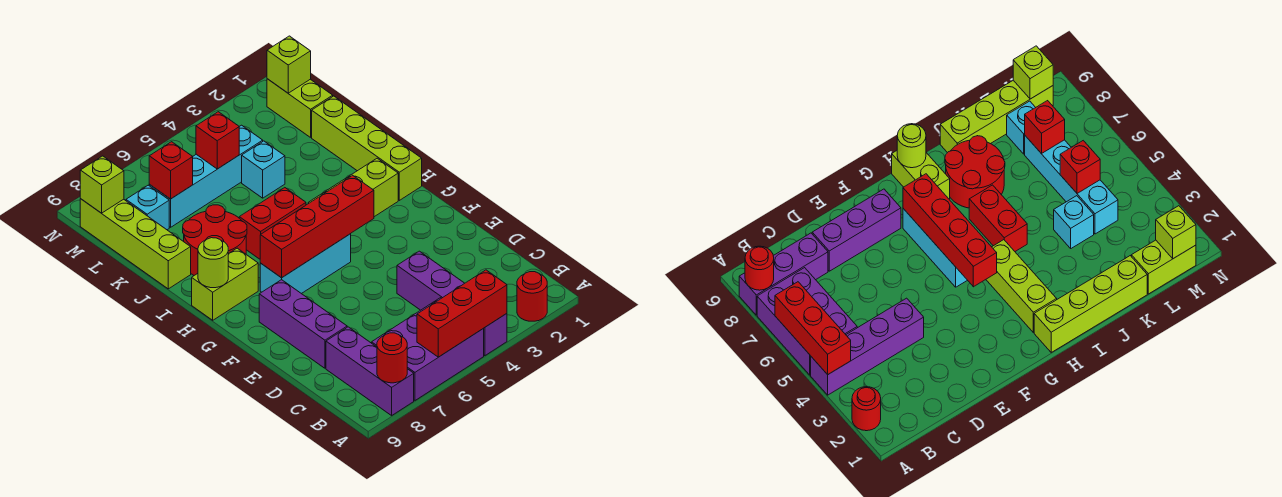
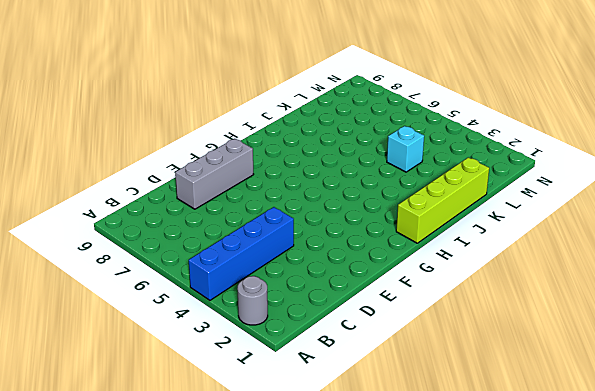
grey 1x1 round brick [237,276,268,325] -> red 1x1 round brick [517,272,547,321]
blue 1x4 brick [189,207,294,300] -> purple 1x4 brick [397,251,507,356]
grey 1x3 brick [175,139,254,209] -> purple 1x3 brick [259,280,347,368]
none -> purple 2x3 brick [372,298,484,400]
none -> purple 1x3 brick [326,327,414,415]
none -> cyan 1x3 brick [260,234,351,294]

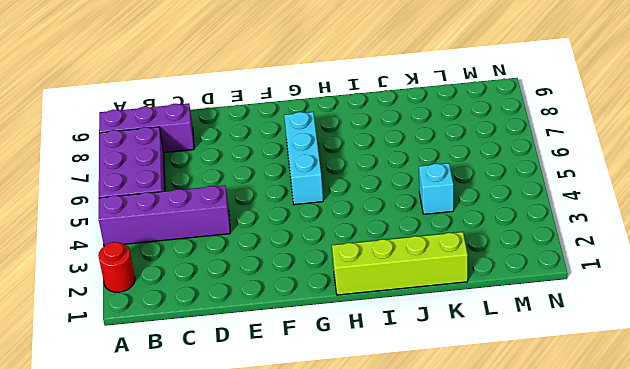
none -> purple 1x3 brick [259,280,347,368]
none -> lime 1x3 brick [308,158,398,217]
none -> lime 1x2 brick [192,248,258,320]

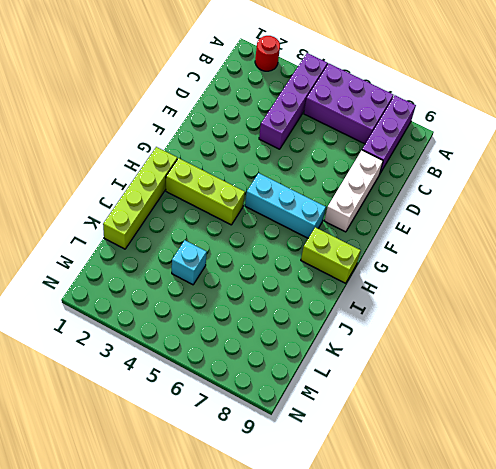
white 1x3 brick [324,150,383,232] -> purple 1x3 brick [259,280,347,368]
none -> red 1x2 brick [239,188,306,259]
none -> red 2x2 round brick [183,205,247,275]
none -> lime 1x4 brick [80,199,191,289]

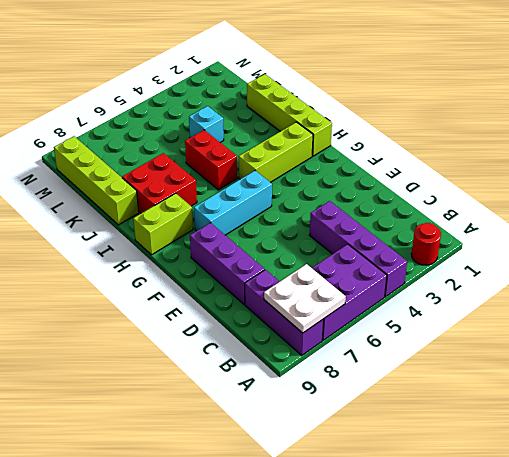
white 2x2 plate [264,264,346,333] -> red 1x1 round brick [377,333,407,383]
red 1x2 brick [185,130,237,190] -> red 1x2 brick turned to [239,188,306,259]
red 2x2 brick [122,153,197,213] -> red 2x2 round brick [183,205,247,275]
none -> lime 1x2 brick [267,79,333,137]
none -> cyan 1x4 brick [149,125,263,227]
none -> cyan 1x1 brick [126,185,169,230]

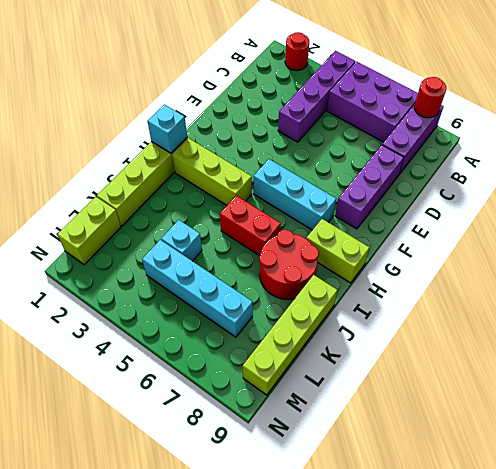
cyan 1x1 brick [147,105,187,153] -> cyan 1x1 brick moved to [126,185,169,230]
none -> red 1x3 brick [417,270,507,357]
none -> red 1x4 brick [260,175,374,278]
none -> lime 1x1 round brick [198,238,228,288]

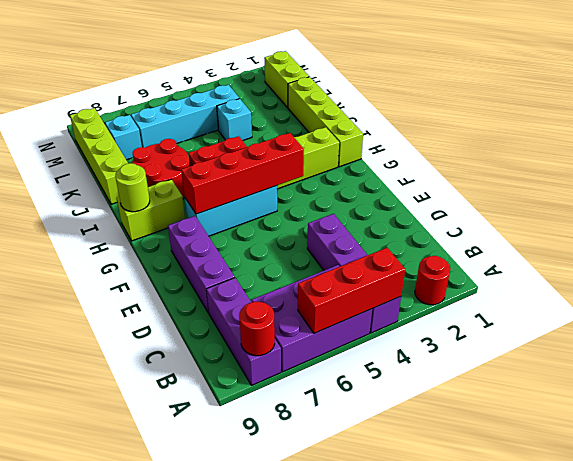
none -> red 1x1 brick [196,112,239,169]
none -> red 1x1 brick [149,142,193,199]
none -> lime 1x1 brick [267,36,311,93]

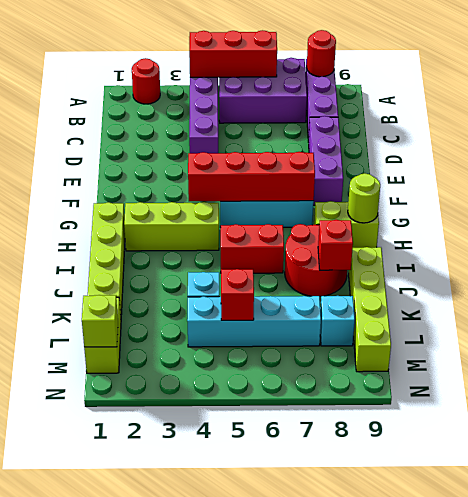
red 1x1 brick [318,220,353,270] -> red 1x1 brick moved to [149,142,193,199]
none -> lime 1x1 brick [80,156,124,213]

